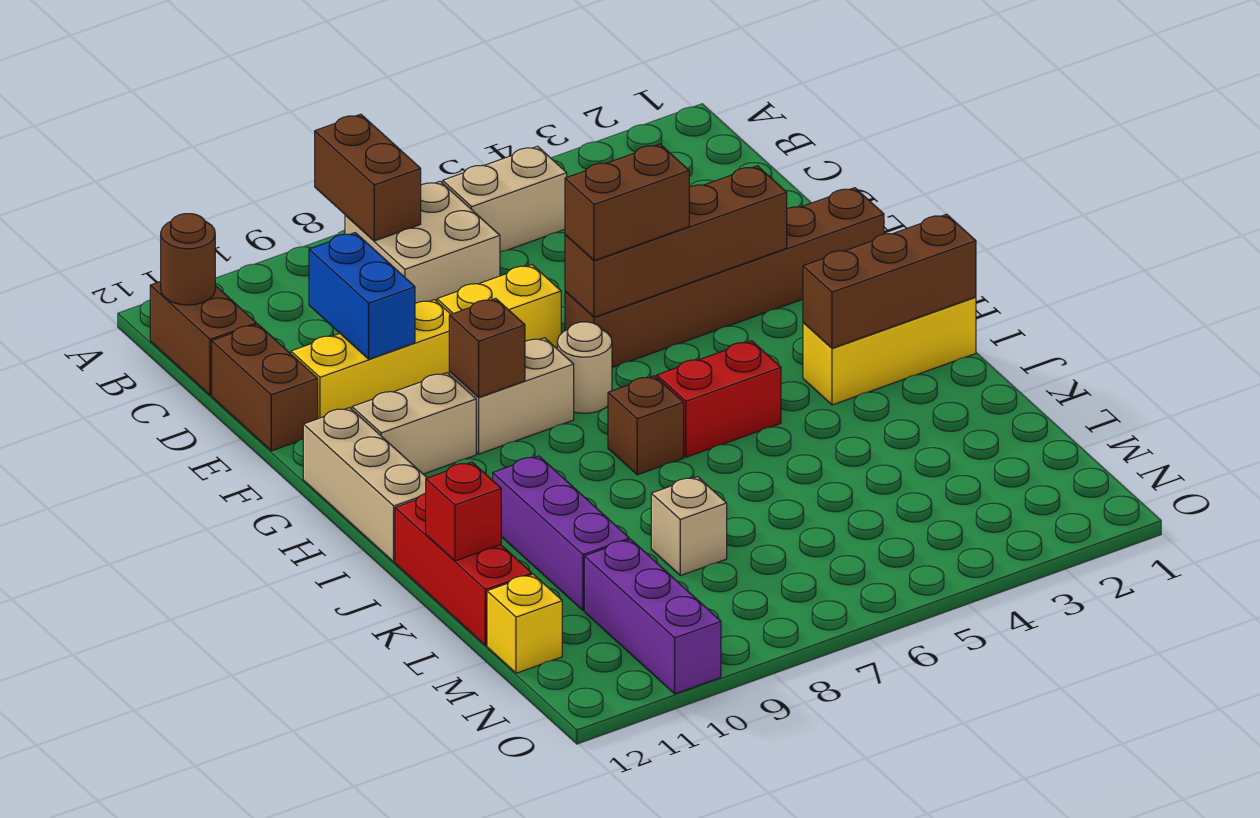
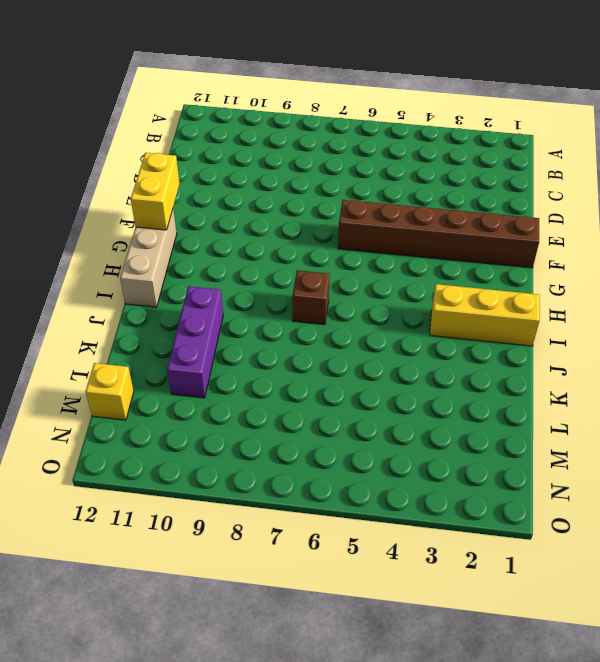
yellow 1x2 brick [131,153,180,230] -> yellow 1x2 brick turned to [437,265,561,348]
none -> tan 1x2 brick [443,146,567,252]
none -> tan 2x2 brick [345,181,500,303]
none -> brown 1x2 brick [150,281,256,395]

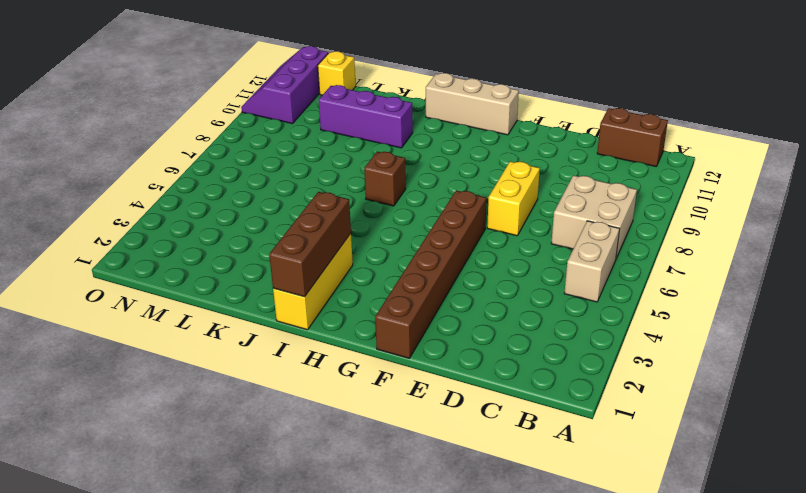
purple 2x3 slope [241,46,328,124] -> purple 1x3 brick [584,539,721,694]
none -> brown 1x2 brick [212,324,318,451]
none -> yellow 1x3 brick [291,300,451,419]
none -> tan 1x1 round brick [557,322,612,413]

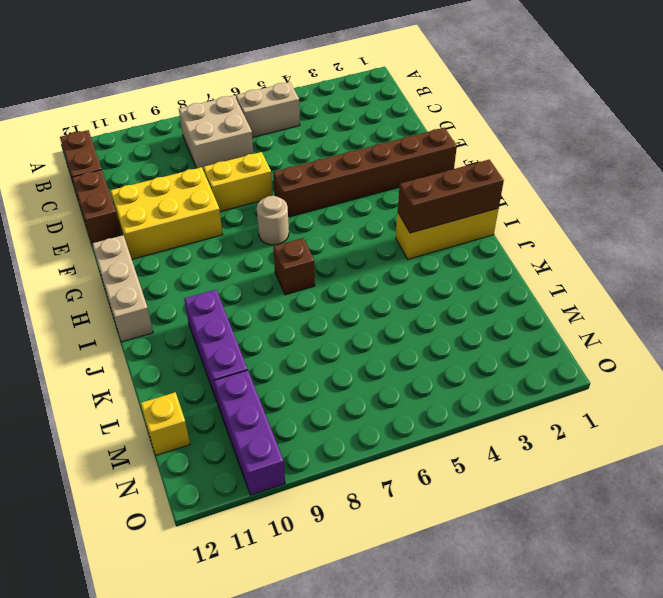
yellow 2x3 brick [110,167,223,259] -> yellow 1x3 brick [291,300,451,419]
none -> tan 1x2 brick [449,338,574,454]
none -> tan 1x2 brick [352,373,476,474]
none -> red 1x2 brick [657,341,781,457]

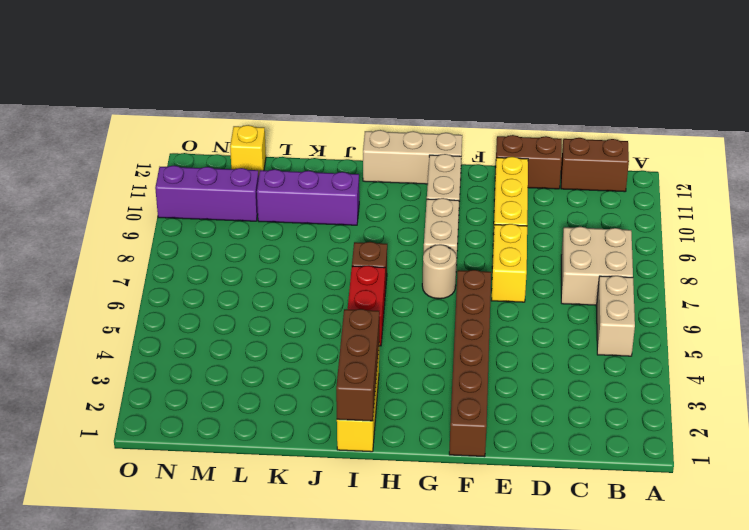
none -> red 1x3 brick [395,494,532,646]
none -> tan 1x1 brick [651,477,727,576]
none -> brown 1x2 brick [315,114,421,241]

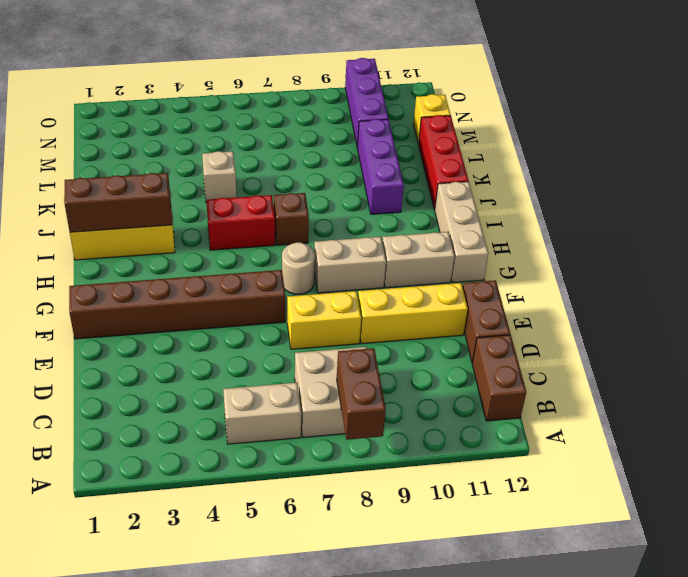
tan 1x1 brick [202,151,237,203] -> tan 1x1 brick moved to [651,477,727,576]
none -> brown 1x1 round brick [161,214,215,305]
none -> blue 1x2 brick [309,233,415,359]
none -> brown 1x4 brick [565,166,787,317]

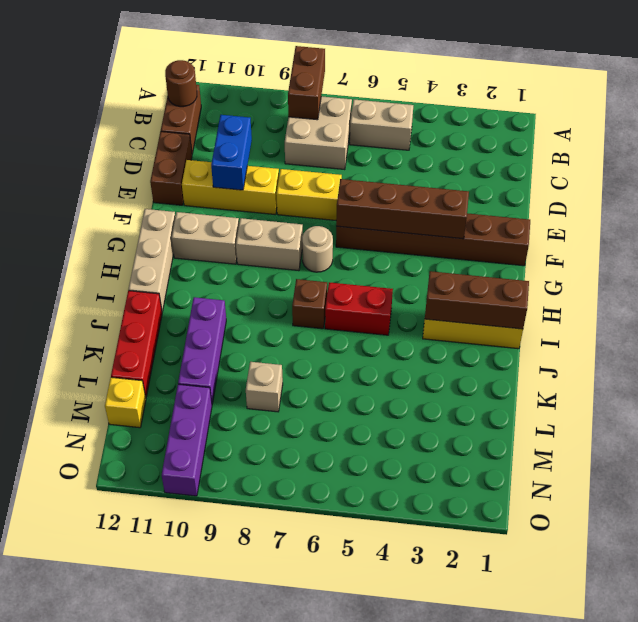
none -> brown 1x1 brick [449,298,525,397]
none -> red 1x1 brick [426,462,501,561]
none -> brown 1x2 brick [565,144,689,261]

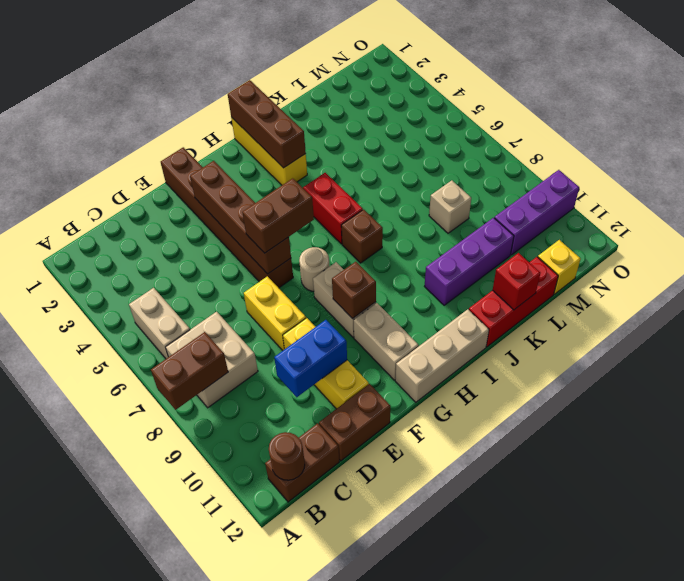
brown 1x2 brick [242,178,314,253] -> brown 1x2 brick turned to [565,144,689,261]

